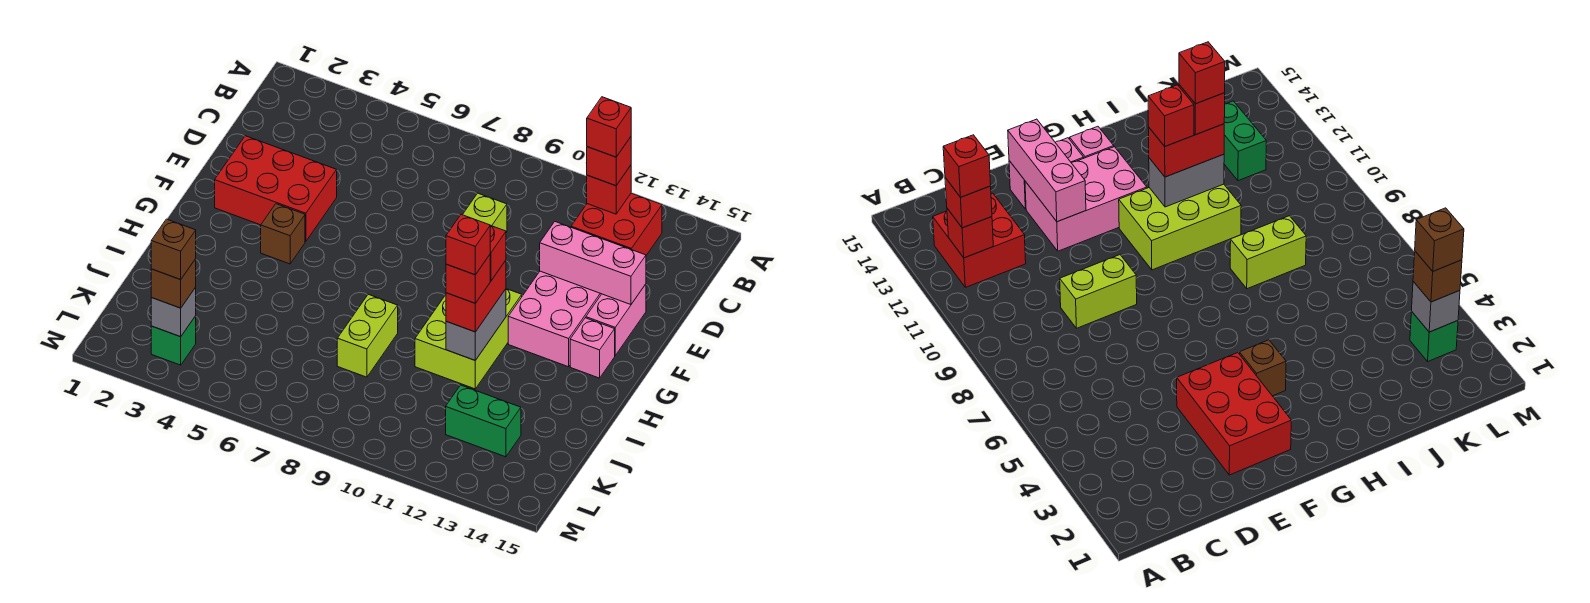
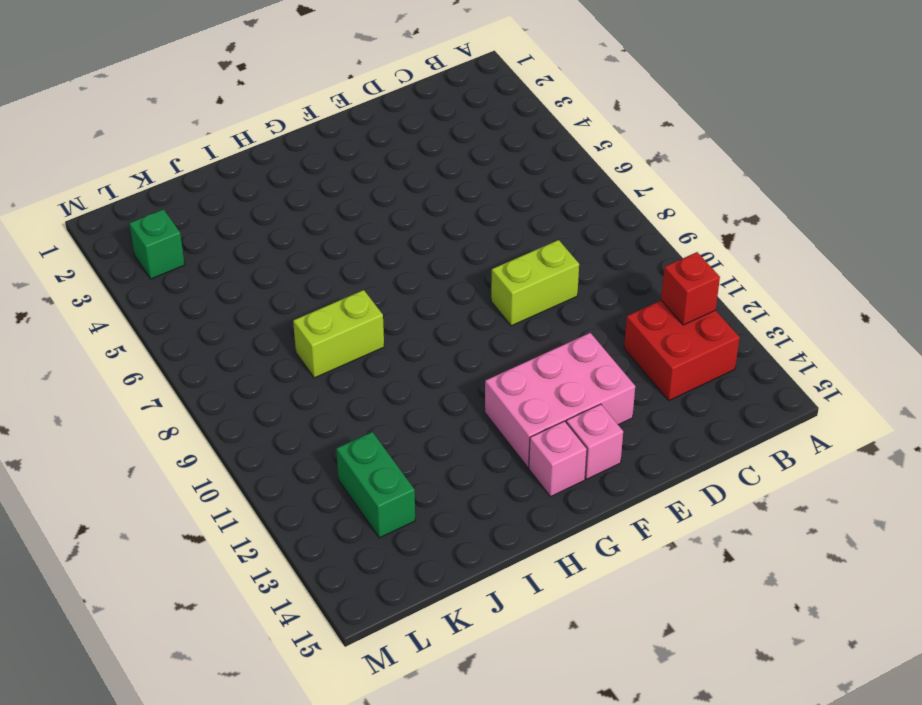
pink 1x1 brick [566,404,623,479] -> pink 1x2 brick [586,284,646,355]
none -> red 2x3 brick [215,136,337,241]
none -> brown 1x1 brick [261,204,305,264]
none -> lime 2x3 brick [415,289,522,389]

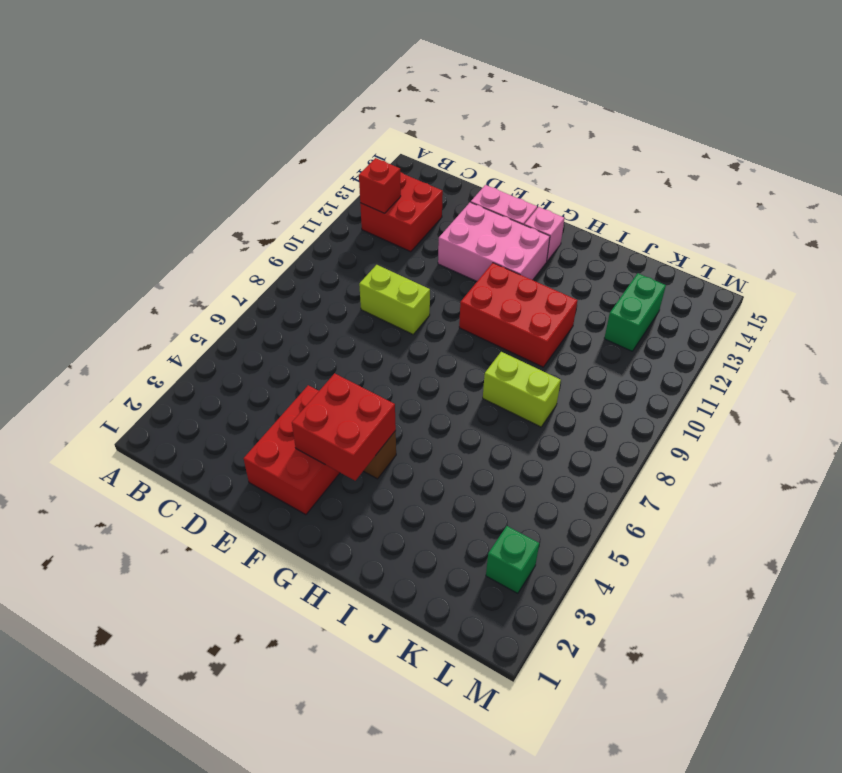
red 2x2 brick [292,373,396,480] -> none
red 2x3 brick [459,263,577,367] -> lime 2x3 brick [415,289,522,389]
none -> pink 1x3 brick [540,222,646,305]
none -> grey 1x2 brick [446,289,506,360]
none -> grey 1x1 brick [151,288,196,337]

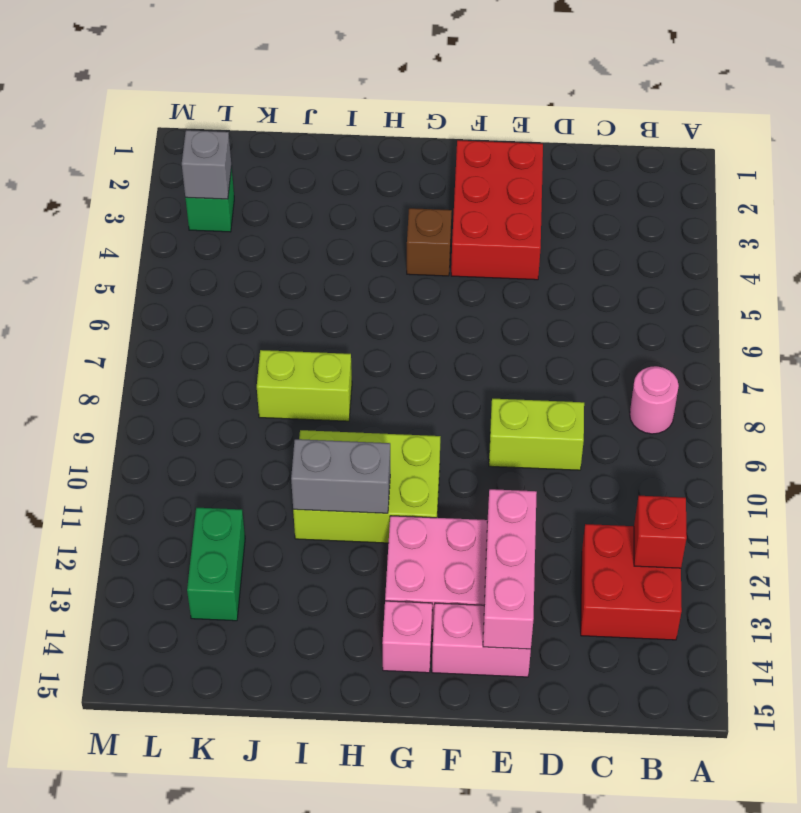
pink 1x1 round brick [630,366,679,434] -> none
none -> red 1x1 brick [587,137,631,186]
none -> red 1x2 brick [446,260,506,332]
none -> brown 1x1 brick [151,259,196,308]

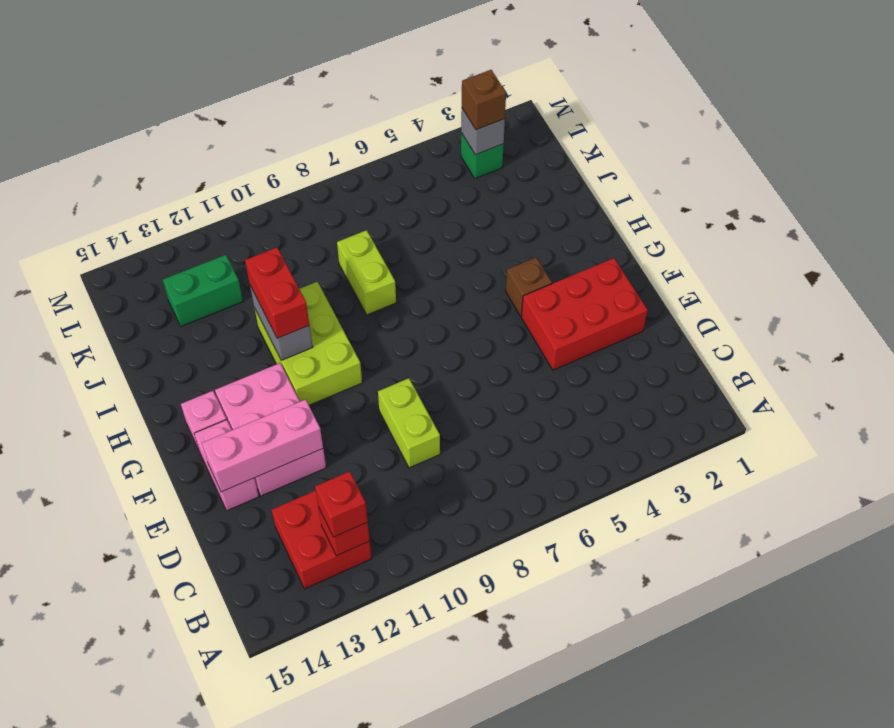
none -> red 1x1 brick [587,97,631,157]
none -> red 1x1 brick [490,225,506,281]
none -> red 1x1 brick [446,255,490,303]

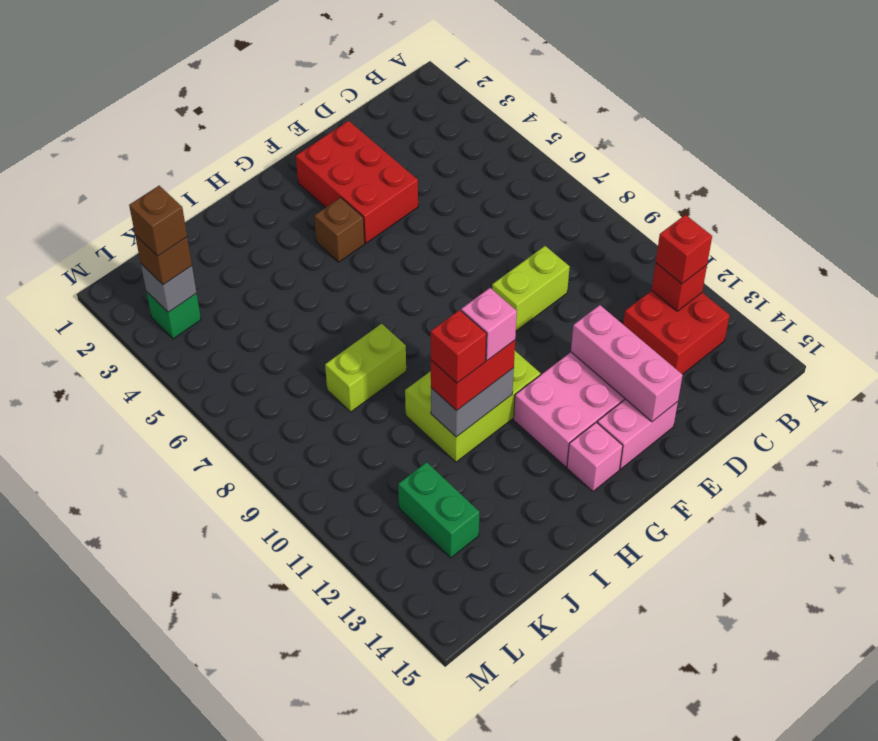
pink 1x1 brick [461,288,517,360] -> red 1x1 brick [490,225,506,281]
none -> red 1x1 brick [587,97,631,157]
none -> red 1x1 brick [446,214,490,275]

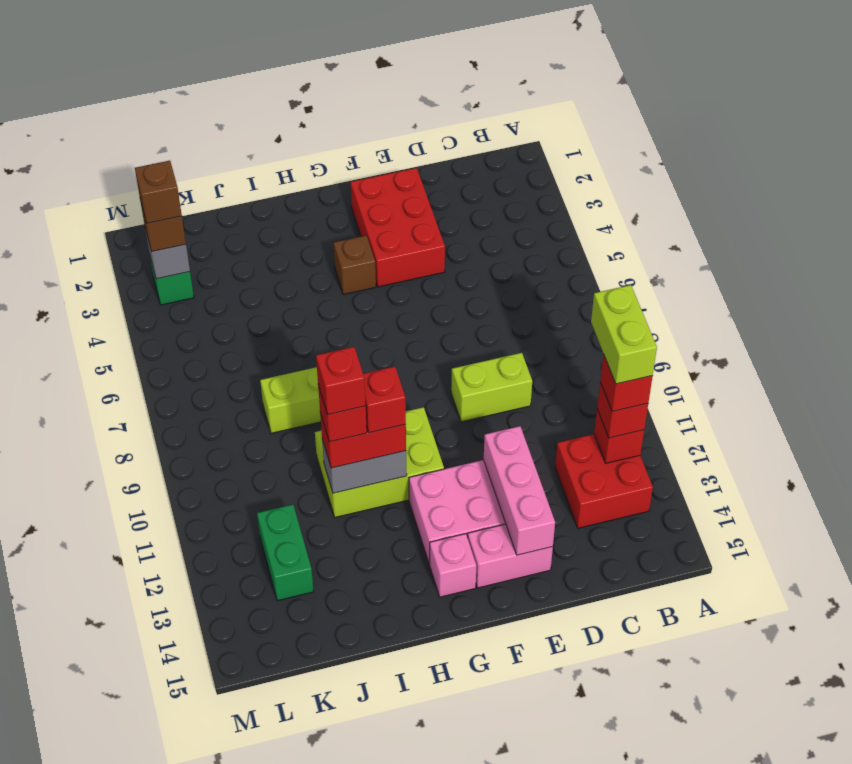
lime 1x2 brick [591,285,657,384] -> none

